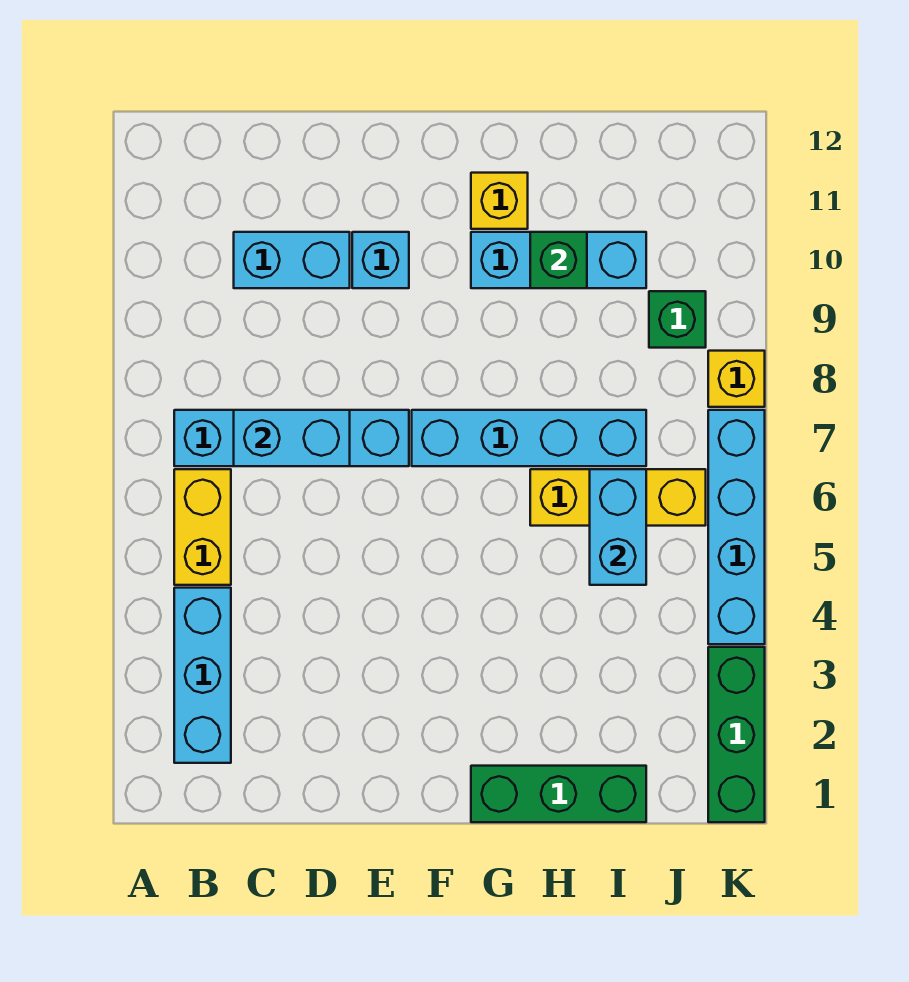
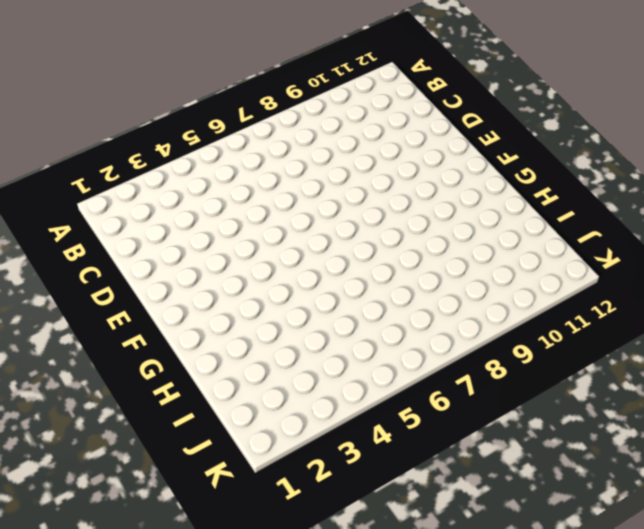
none -> cyan 1x3 brick [174,588,231,763]
none -> yellow 1x2 brick [174,469,231,585]
none -> cyan 1x4 brick [174,410,409,466]

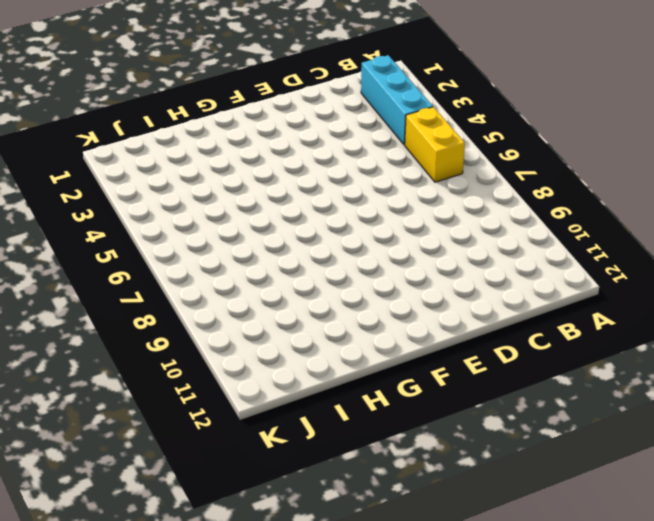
none -> cyan 1x4 brick [174,410,409,466]
none -> cyan 1x2 brick [234,232,350,288]
none -> cyan 1x1 brick [352,232,409,288]

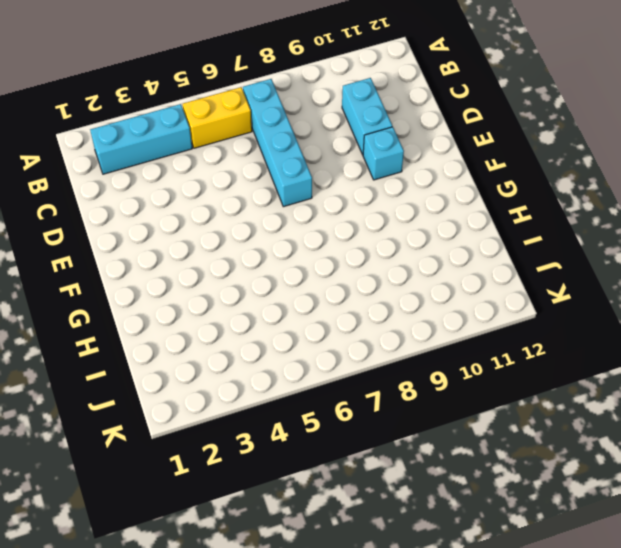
none -> cyan 1x4 brick [412,410,646,466]
none -> green 1x3 brick [471,766,646,822]
none -> cyan 1x3 brick [471,232,646,288]

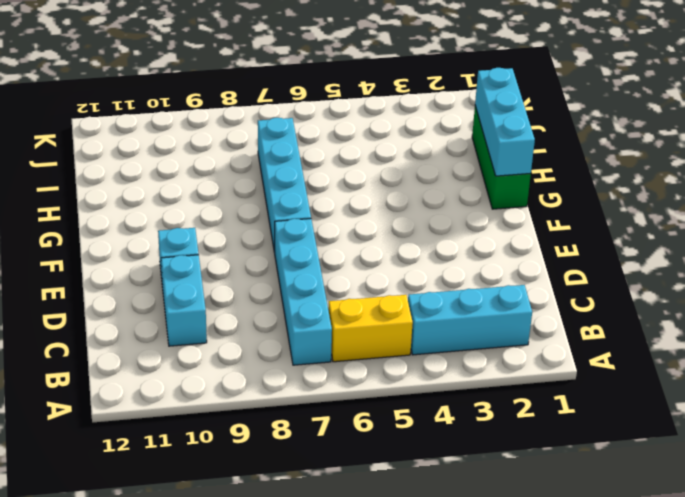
cyan 1x3 brick [475,68,535,176] -> cyan 1x3 brick moved to [471,232,646,288]
none -> yellow 1x1 brick [471,173,528,229]
none -> yellow 1x3 brick [530,469,706,526]
none -> green 1x1 brick [649,291,706,348]

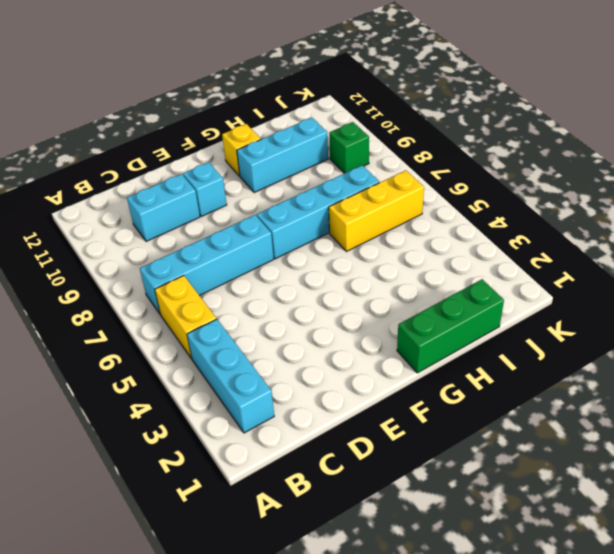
none -> green 1x3 brick [708,647,765,822]
none -> cyan 1x4 brick [708,410,765,644]
none -> yellow 1x1 brick [708,351,765,407]

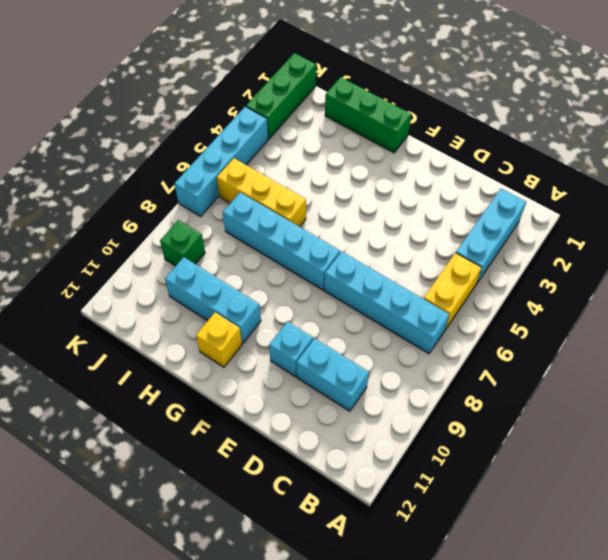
none -> yellow 1x1 brick [708,351,765,407]
none -> cyan 1x2 brick [234,410,350,466]
none -> green 1x1 brick [530,232,587,288]

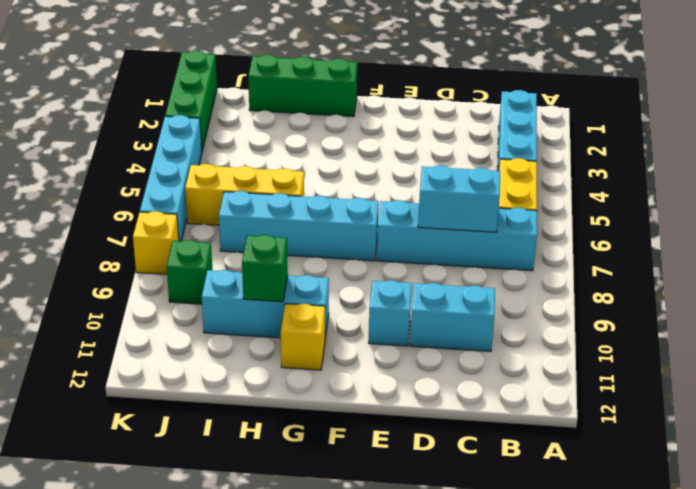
none -> cyan 1x2 brick [590,469,646,585]

